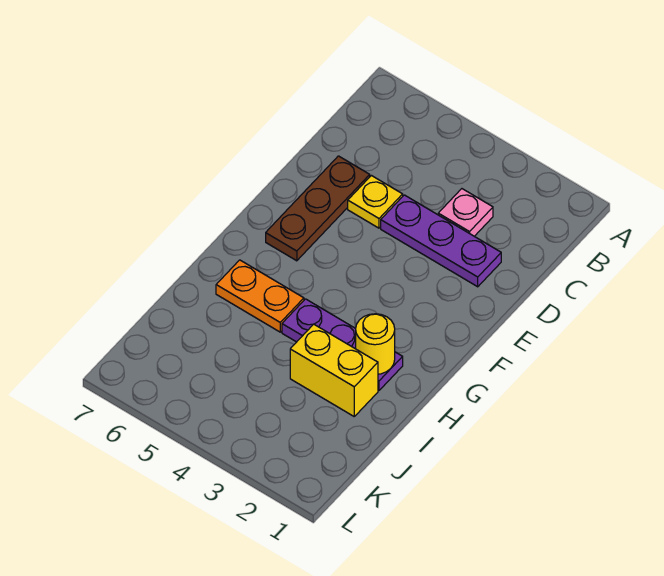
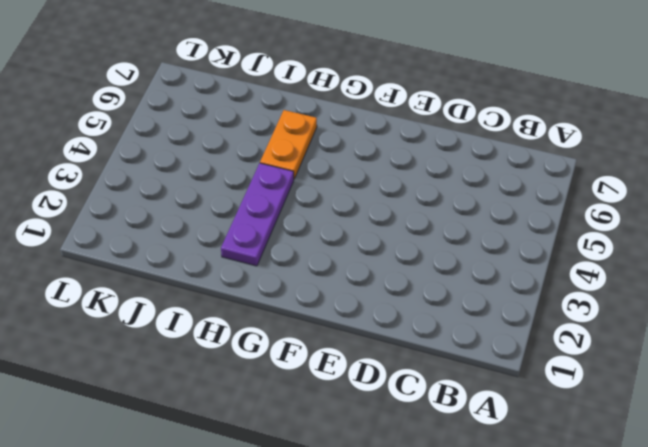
none -> pink 1x1 plate [438,189,493,236]
none -> purple 1x3 plate [381,195,501,287]

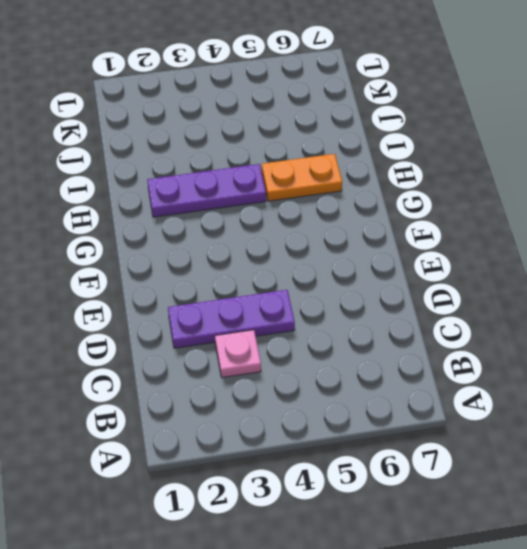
none -> yellow 1x1 plate [348,175,403,228]
none -> brown 1x3 plate [266,156,370,261]

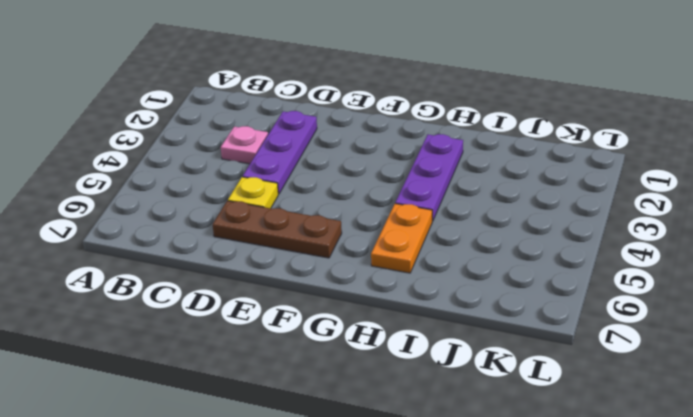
none -> yellow 1x2 brick [290,324,378,416]
none -> yellow 1x1 round brick [356,314,395,374]

